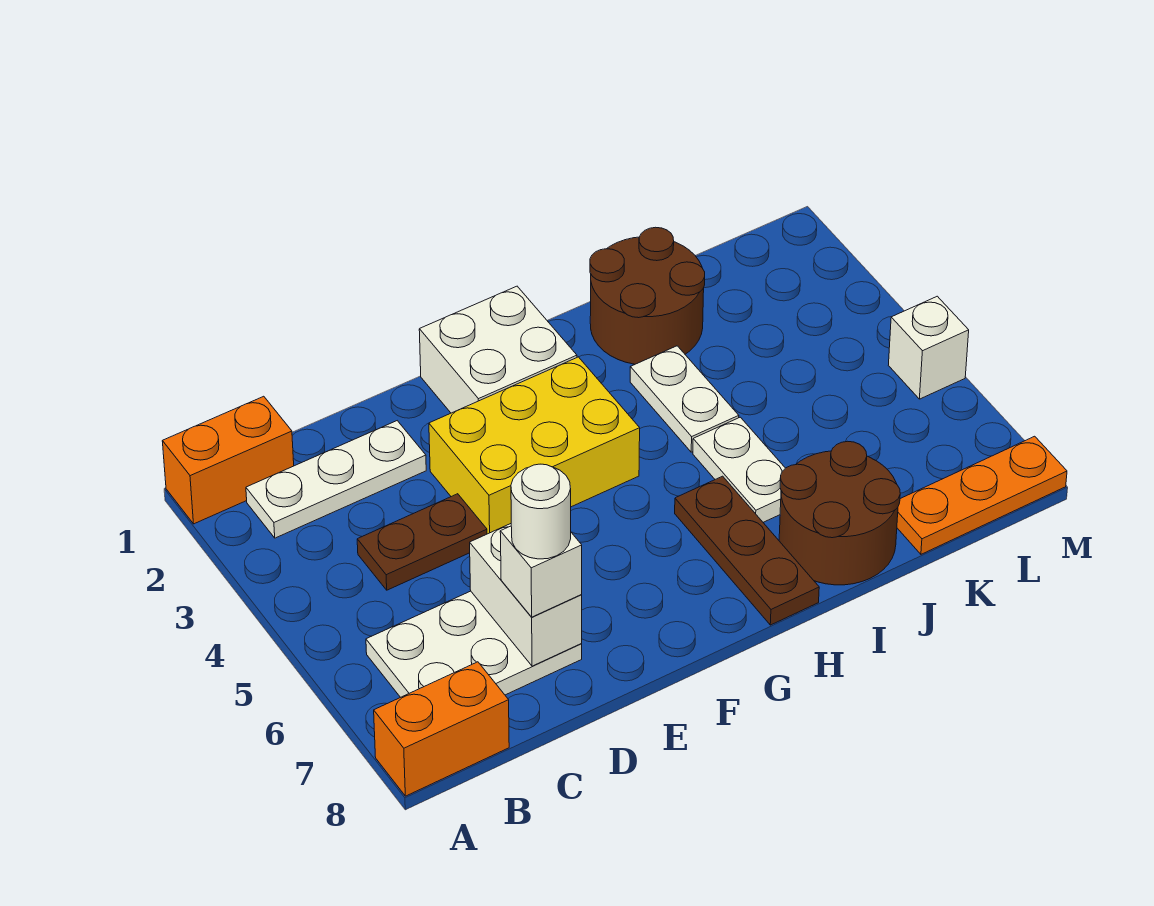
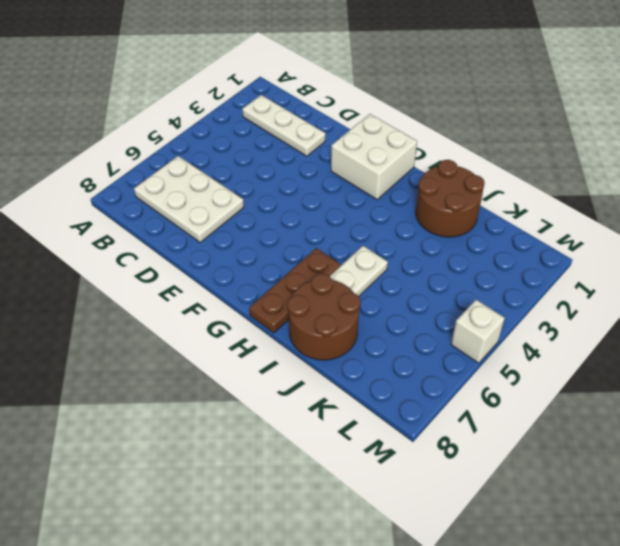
none -> orange 1x2 brick [162,396,294,524]
none -> orange 1x2 brick [374,662,509,796]
none -> brown 1x2 plate [357,494,487,590]

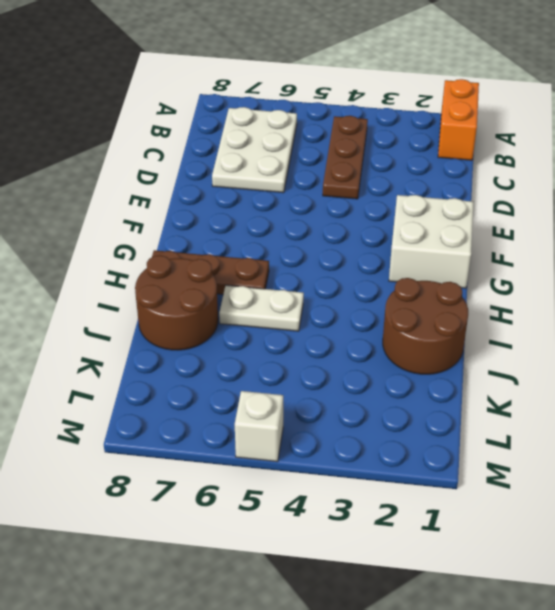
brown 1x3 plate [323,116,368,199] -> brown 1x2 plate [357,494,487,590]
none -> orange 1x2 brick [374,662,509,796]
none -> white 1x3 plate [246,421,426,538]
none -> yellow 2x3 brick [429,357,640,534]

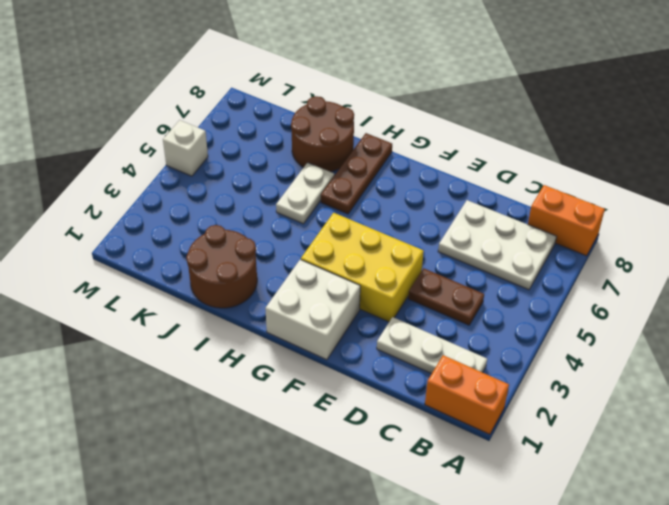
none -> white 1x2 plate [630,346,739,452]
none -> orange 1x3 plate [897,436,1067,554]
none -> white 1x2 brick [470,524,582,666]

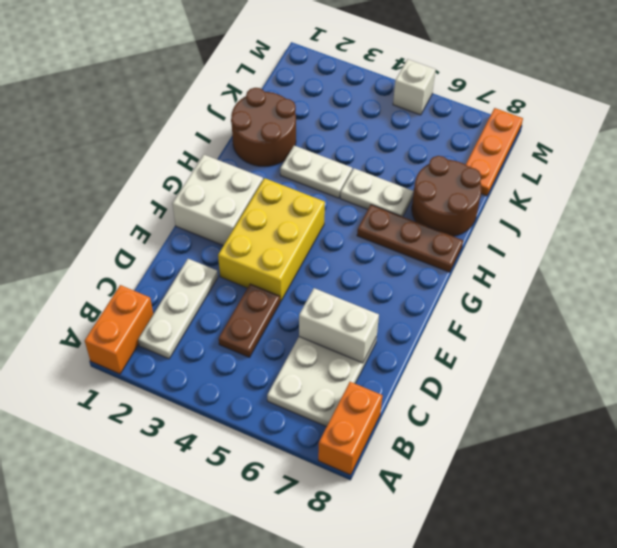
none -> white 1x1 brick [500,526,582,617]
none -> white 1x1 round brick [511,464,571,559]

